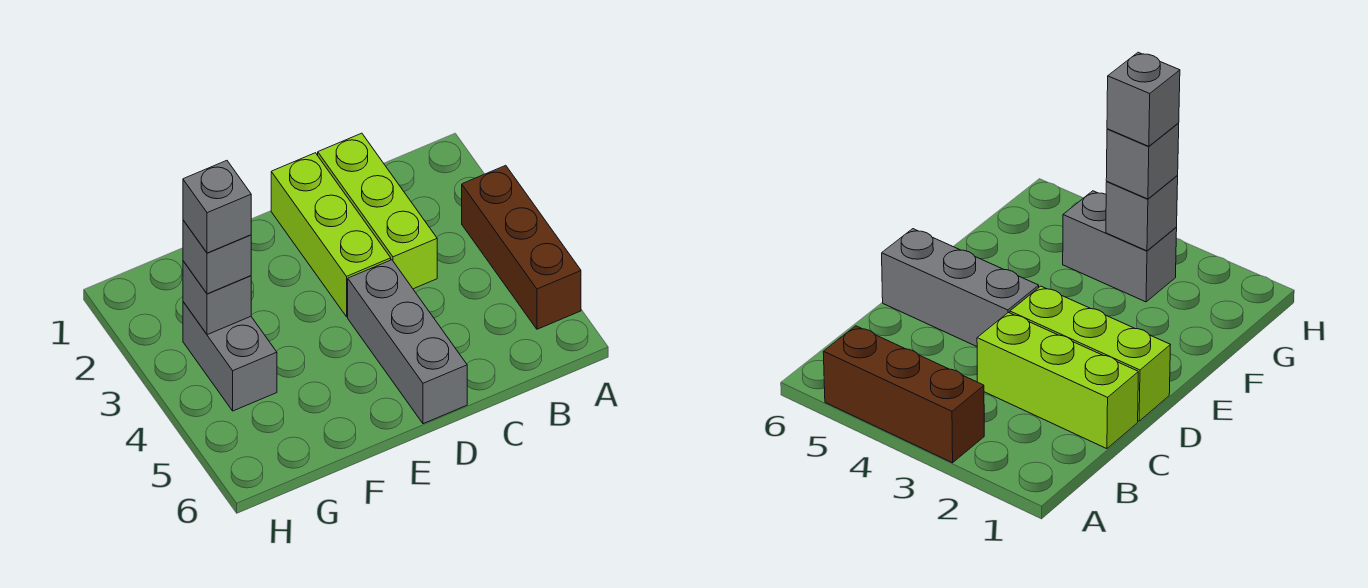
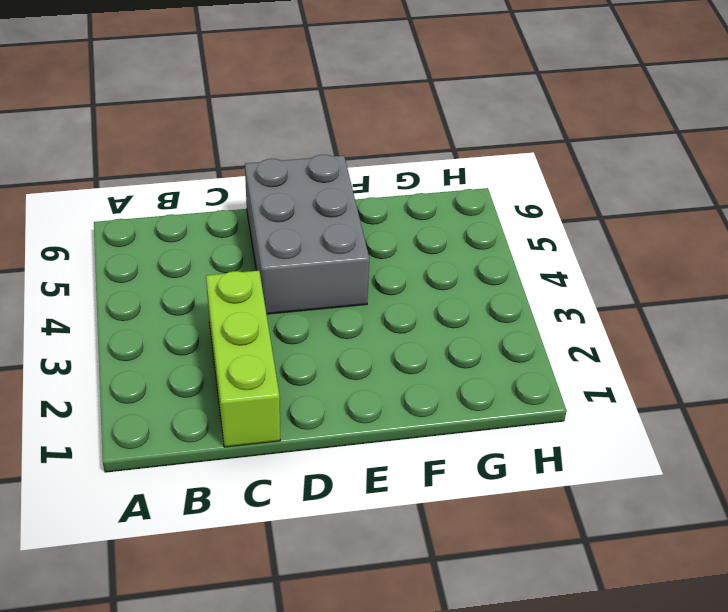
grey 2x3 brick [245,155,369,314] -> grey 1x3 brick [348,260,467,424]
none -> brown 1x3 brick [462,165,581,329]
none -> lime 1x3 brick [271,153,391,317]

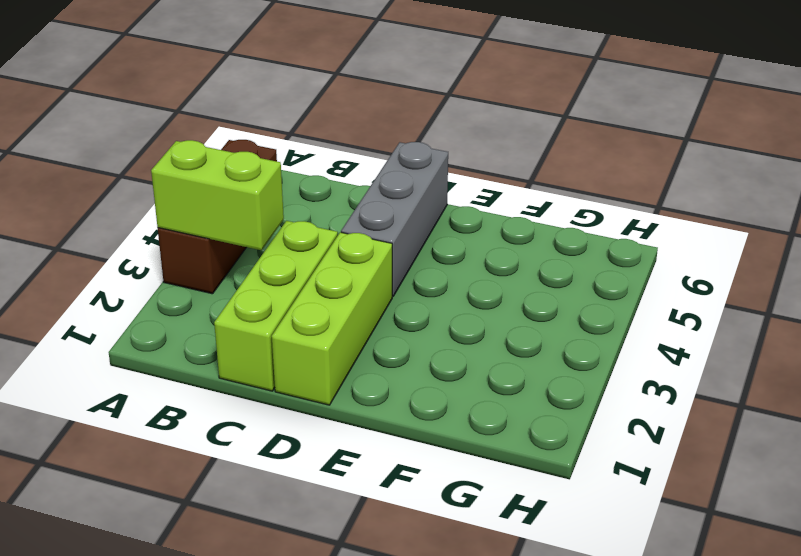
lime 1x2 brick [151,140,284,250] -> none
none -> grey 1x2 brick [183,302,277,411]
none -> grey 1x1 brick [183,261,251,335]

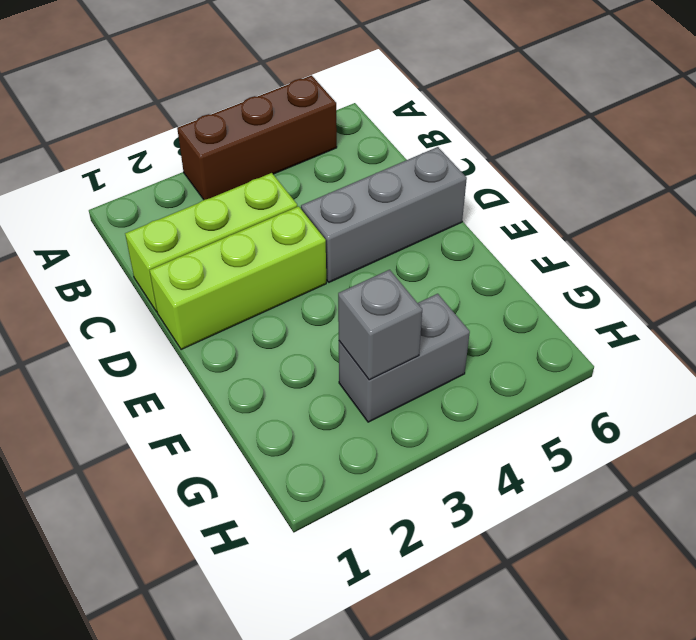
none -> grey 1x1 brick [183,220,251,294]
none -> grey 1x1 brick [183,161,251,253]

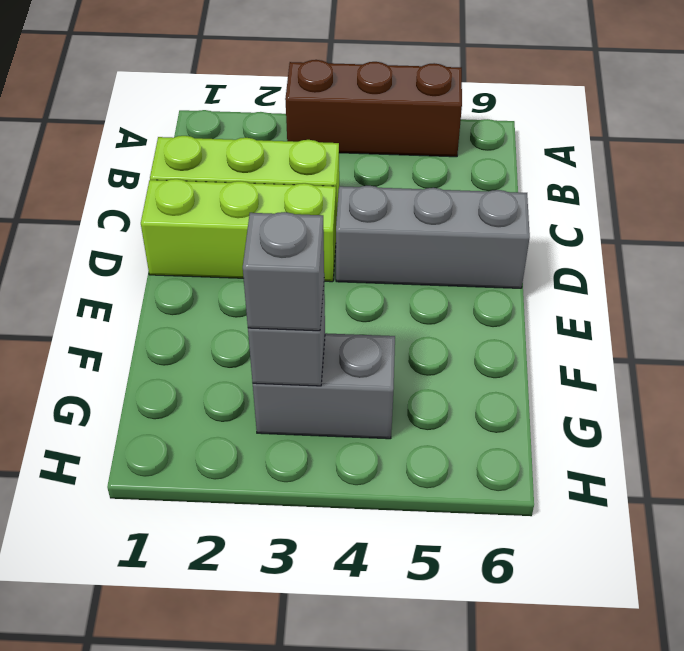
none -> grey 1x1 brick [183,161,251,253]

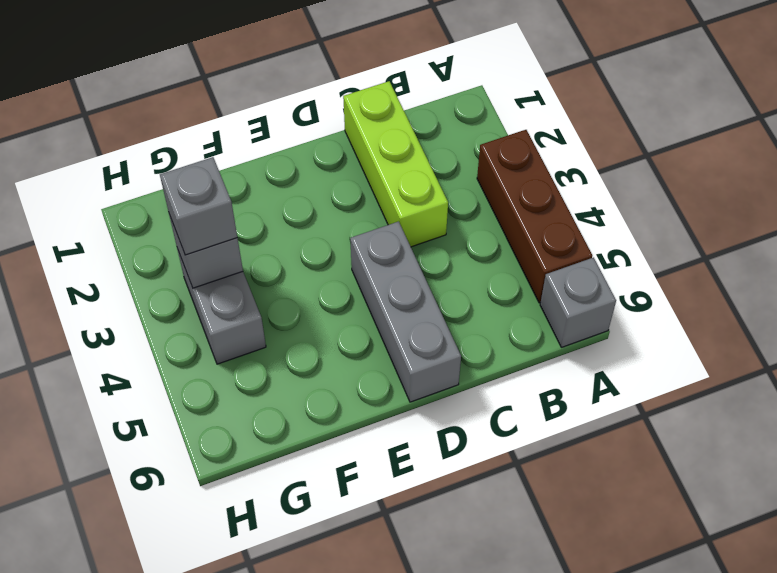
grey 1x1 brick [540,258,616,347] -> grey 1x1 brick moved to [183,161,251,253]
none -> lime 1x3 brick [271,153,391,317]

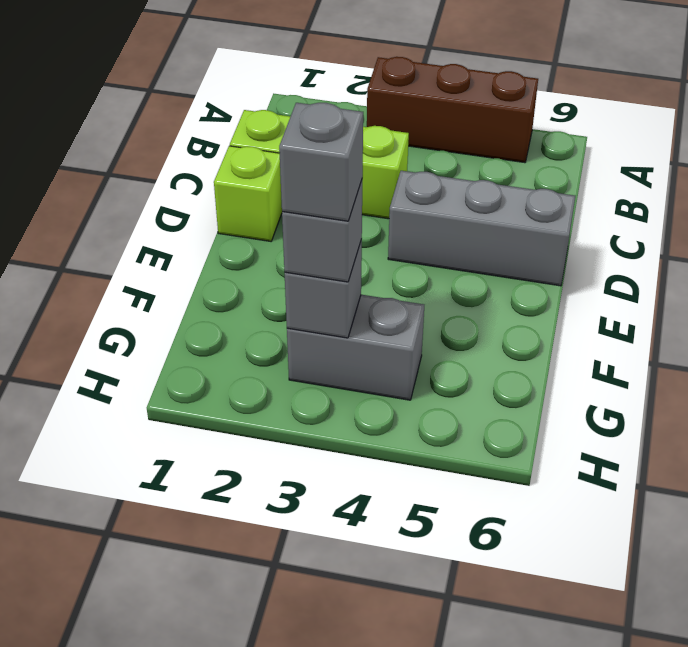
lime 1x1 brick [214,146,282,241] -> lime 1x3 brick [271,153,391,317]

